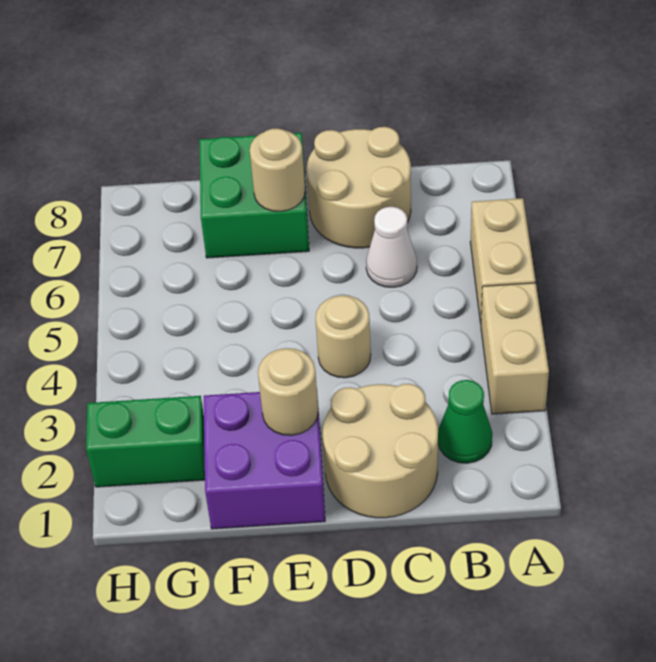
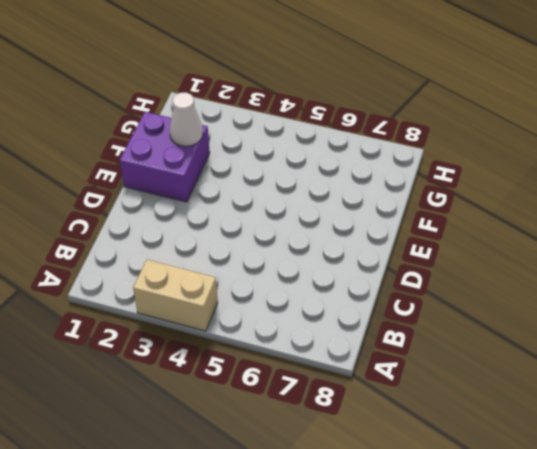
white 1x1 cone [170,93,203,146] -> white 1x1 cone moved to [366,207,417,287]
none -> tan 1x2 brick [470,198,535,323]
none -> green 1x1 cone [438,380,492,463]
none -> tan 2x2 round brick [323,384,438,518]

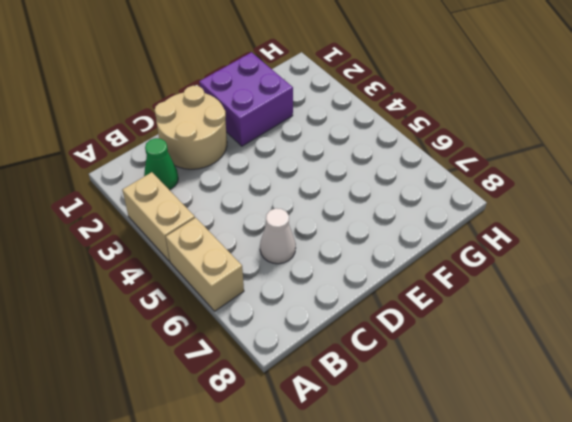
none -> tan 2x2 round brick [307,127,411,248]
none -> tan 1x1 round brick [316,295,371,378]
none -> green 2x2 brick [199,133,309,258]

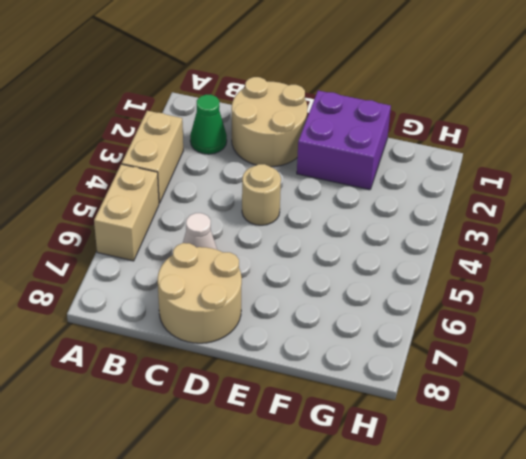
none -> green 2x2 brick [199,133,309,258]
none -> green 1x2 brick [86,396,205,487]
none -> tan 1x1 round brick [258,348,318,435]

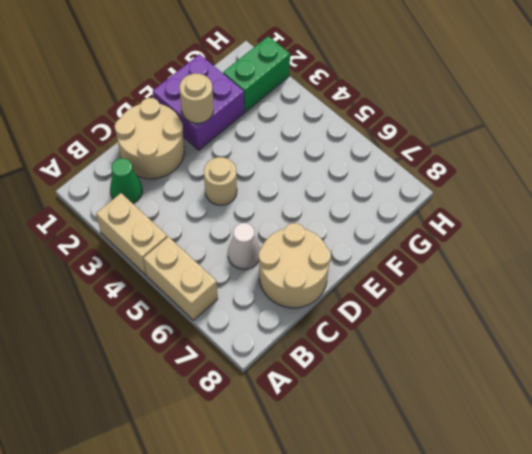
none -> green 2x2 brick [199,133,309,258]
none -> tan 1x1 round brick [250,128,305,211]

